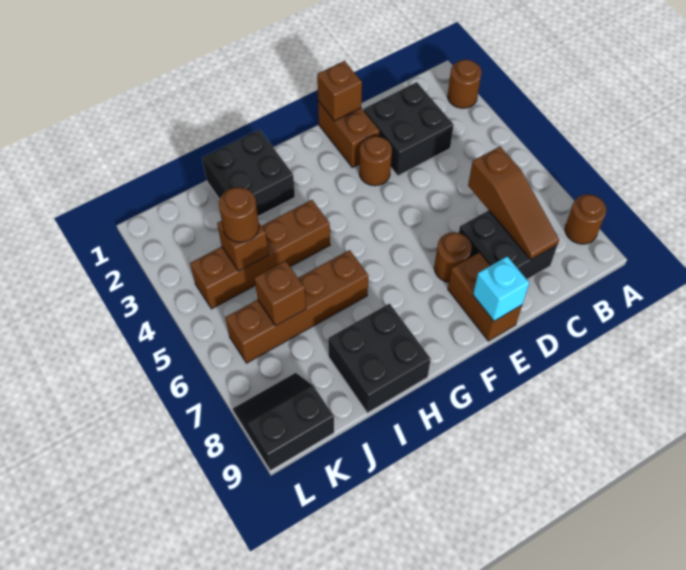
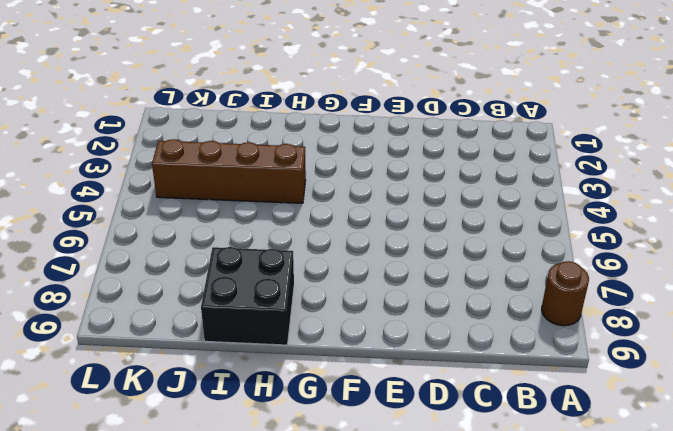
none -> brown 1x1 round brick [448,60,482,108]
none -> black 2x2 brick [364,82,454,176]
none -> black 2x2 brick [459,210,557,279]

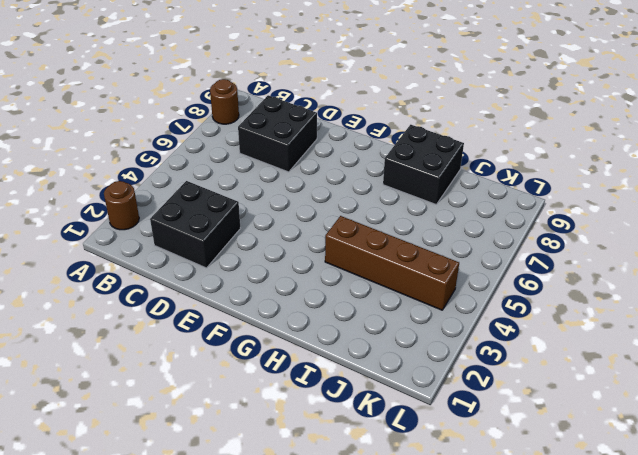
none -> brown 1x2 brick [318,101,380,168]
none -> brown 1x1 round brick [359,136,392,186]
none -> brown 1x1 round brick [434,232,472,282]

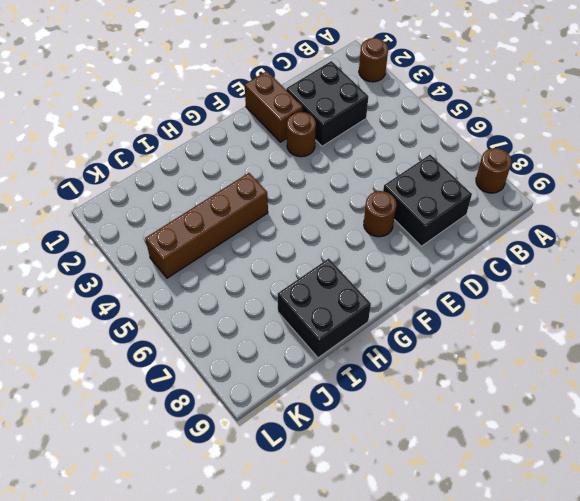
none -> brown 1x2 brick [448,253,522,341]
none -> black 2x2 brick [202,129,295,216]
none -> brown 1x4 brick [225,250,368,363]

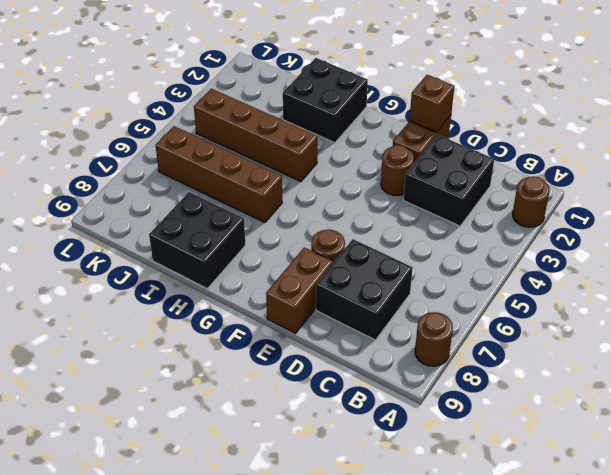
none -> black 2x2 slope [233,373,334,471]
none -> brown 1x3 slope [468,146,559,260]
none -> cyan 1x1 brick [473,256,529,321]

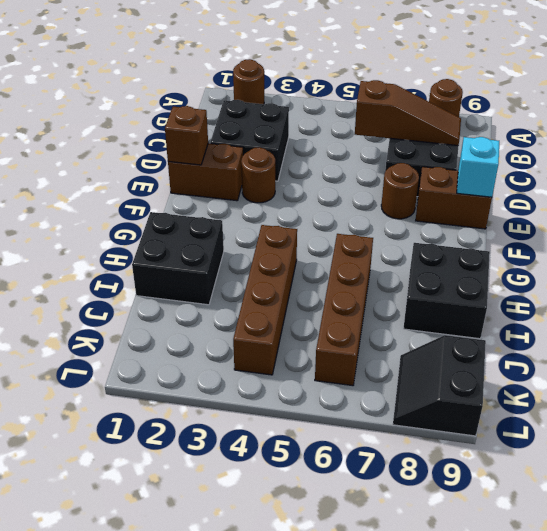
none -> brown 1x1 brick [217,221,268,271]
none -> brown 1x1 brick [254,261,306,326]
none -> brown 1x1 round brick [219,187,259,242]

